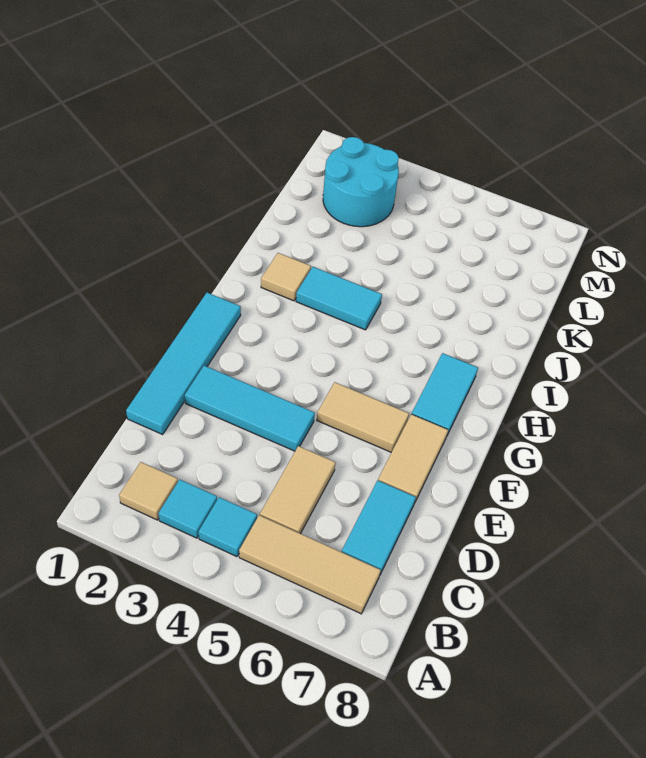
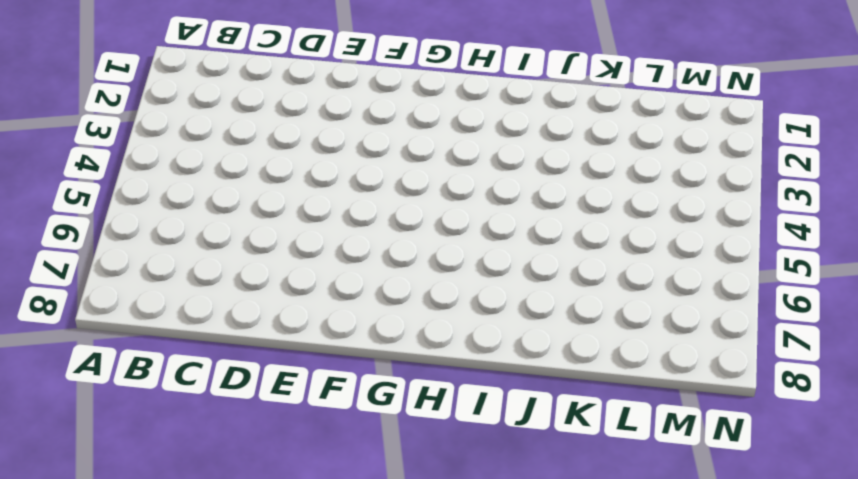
none -> tan 1x1 tile [119,462,178,520]
none -> cyan 1x1 tile [158,480,217,538]
none -> cyan 1x1 tile [199,497,257,557]

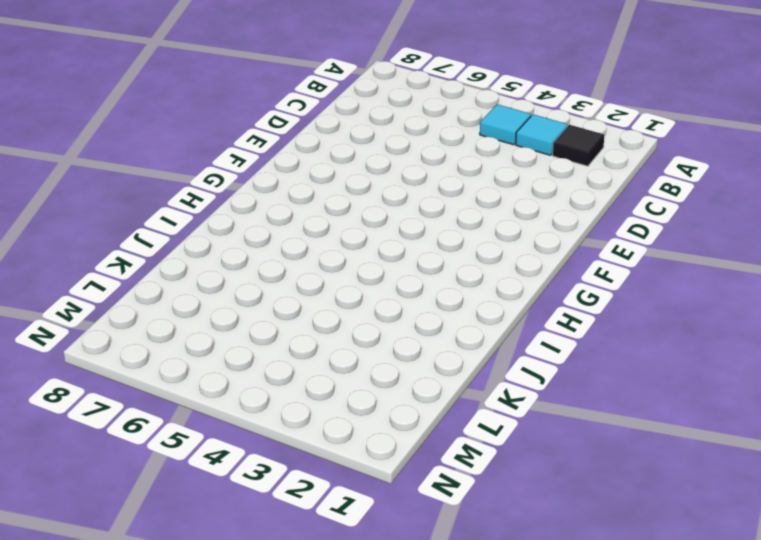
black 1x1 tile [553,125,604,166] -> tan 1x1 tile [119,462,178,520]
none -> tan 1x3 tile [239,515,381,614]
none -> tan 1x2 tile [260,446,336,534]
none -> cyan 1x2 tile [342,480,416,574]

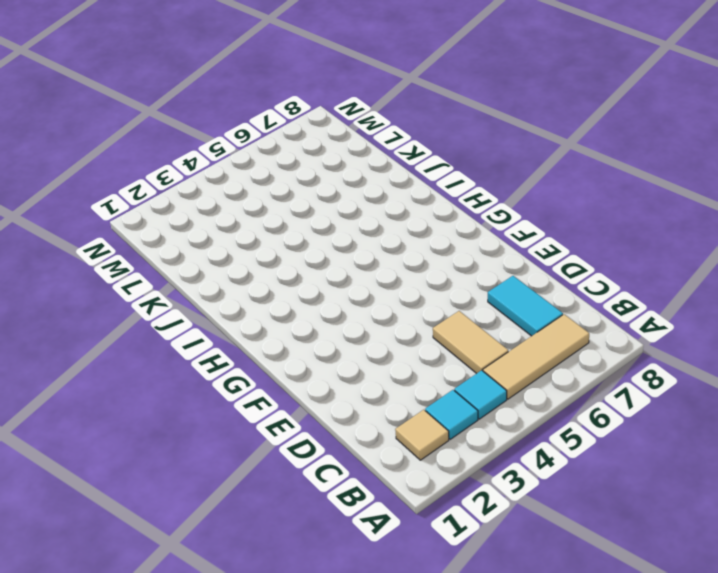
none -> cyan 1x4 tile [126,293,241,434]
none -> cyan 1x3 tile [185,366,315,451]
none -> tan 1x2 tile [378,414,448,501]

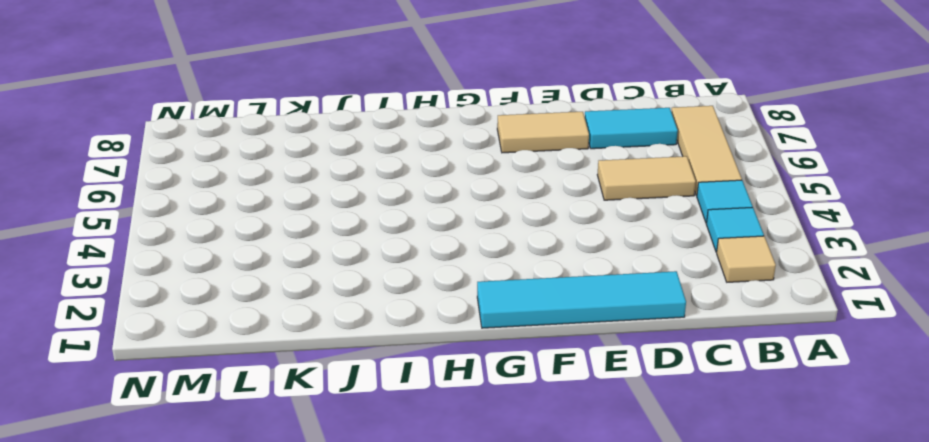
none -> cyan 1x3 tile [185,366,315,451]
none -> tan 1x2 tile [317,382,409,452]
none -> cyan 1x2 tile [412,353,478,435]

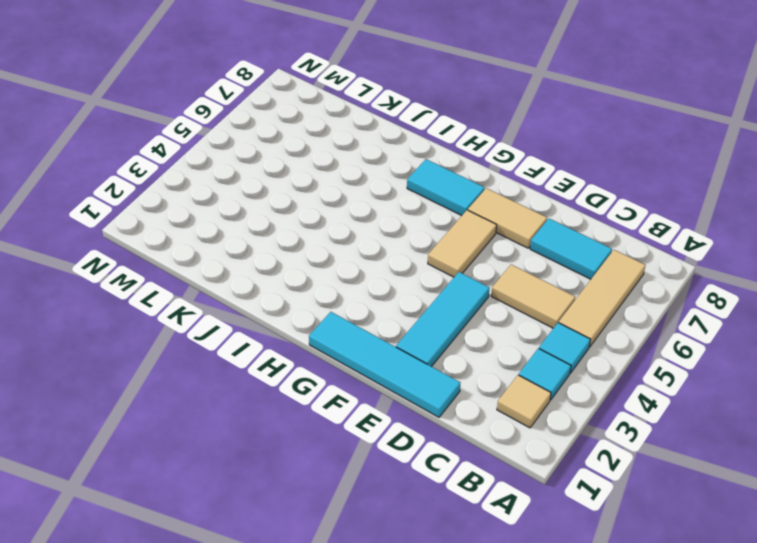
none -> tan 1x1 tile [261,253,311,301]
none -> cyan 1x2 tile [296,267,382,330]
none -> cyan 2x2 round brick [323,137,399,227]

